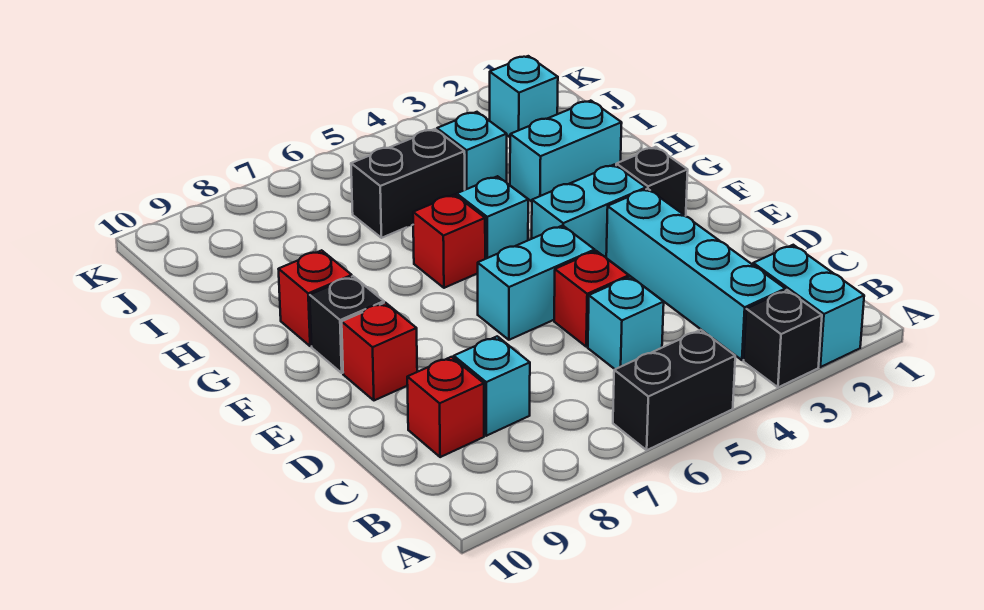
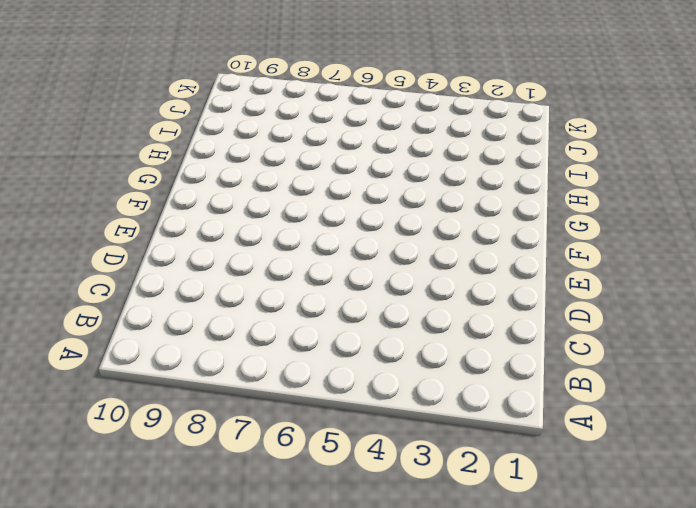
none -> cyan 1x2 brick [753,245,864,367]
none -> black 1x1 brick [744,290,822,387]
none -> black 1x2 brick [613,330,735,450]

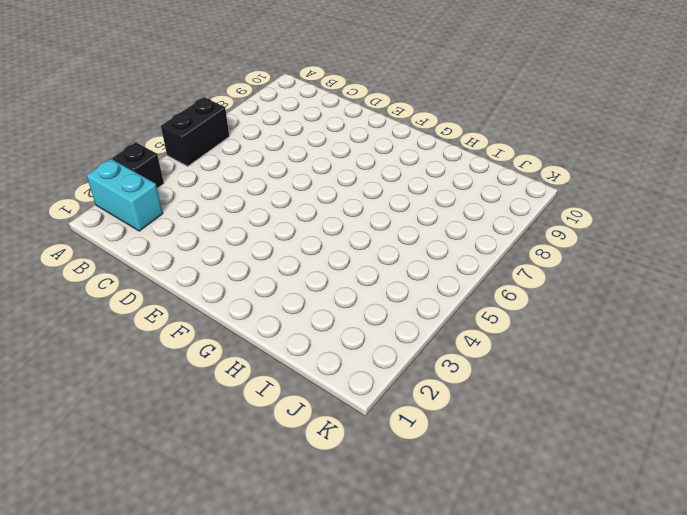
none -> cyan 1x4 brick [606,189,785,360]
none -> cyan 1x1 brick [588,277,664,369]
none -> cyan 1x1 brick [454,336,530,436]

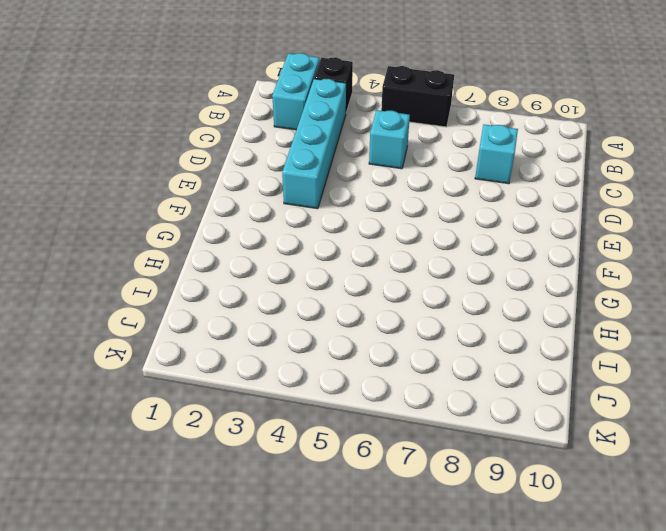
none -> red 1x1 brick [407,357,484,457]
none -> red 1x1 brick [554,251,629,347]
none -> cyan 1x2 brick [478,226,595,340]

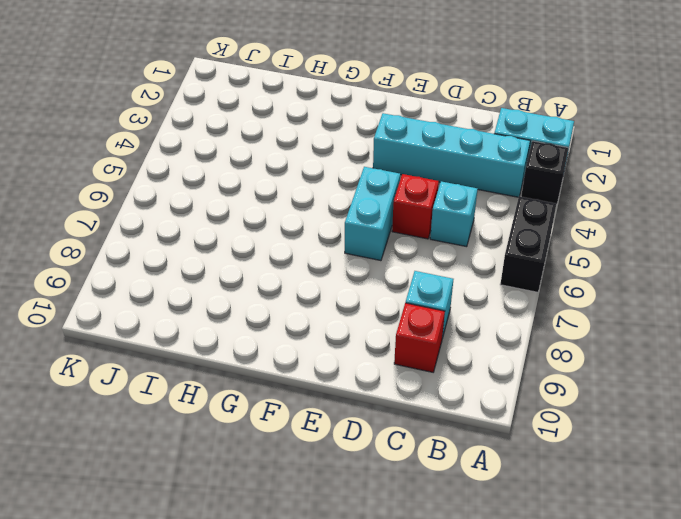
none -> red 1x1 brick [342,303,417,400]
none -> black 1x1 brick [616,147,688,216]
none -> cyan 1x2 brick [532,165,646,257]

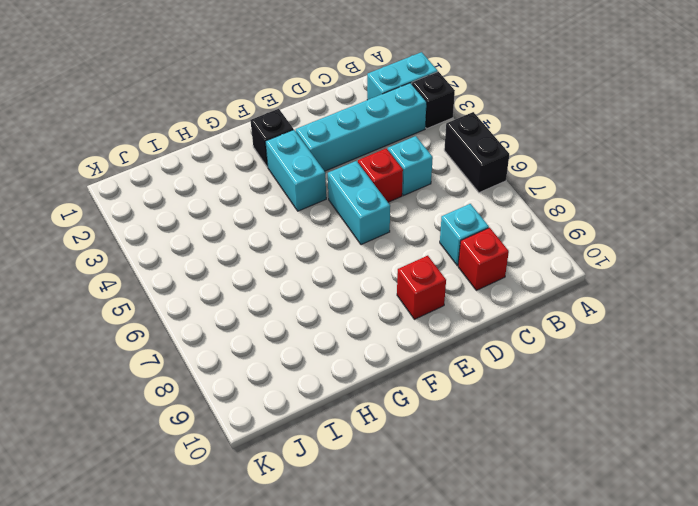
none -> black 1x1 brick [310,276,384,373]
none -> cyan 1x1 brick [457,176,528,259]
none -> red 1x1 brick [413,195,485,288]

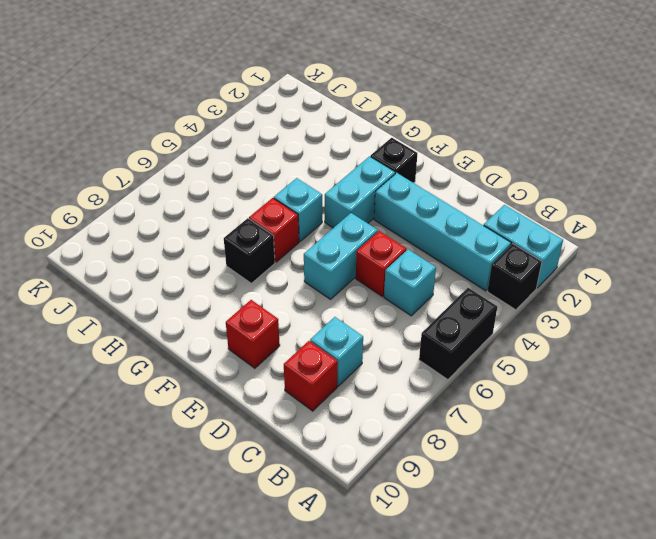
black 1x1 brick [224,218,275,283] -> black 1x1 brick moved to [310,276,384,373]
none -> red 1x1 brick [279,250,352,346]
none -> cyan 1x2 brick [510,101,622,202]
none -> cyan 1x1 brick [437,112,507,190]

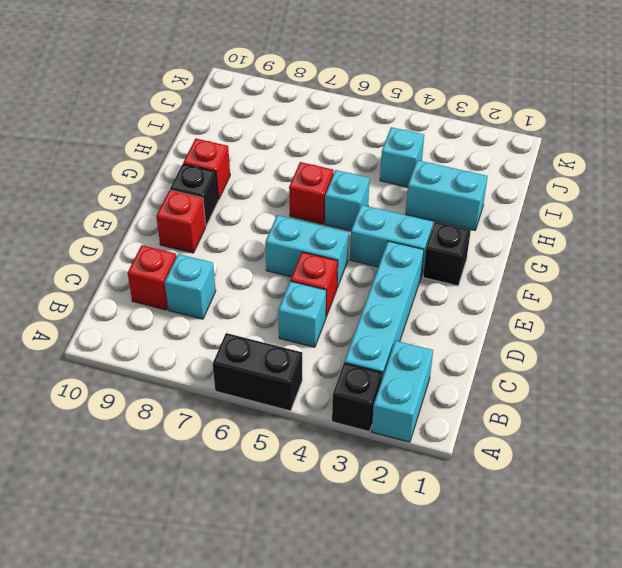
none -> black 1x2 brick [351,129,465,238]
none -> cyan 1x1 brick [490,56,558,137]

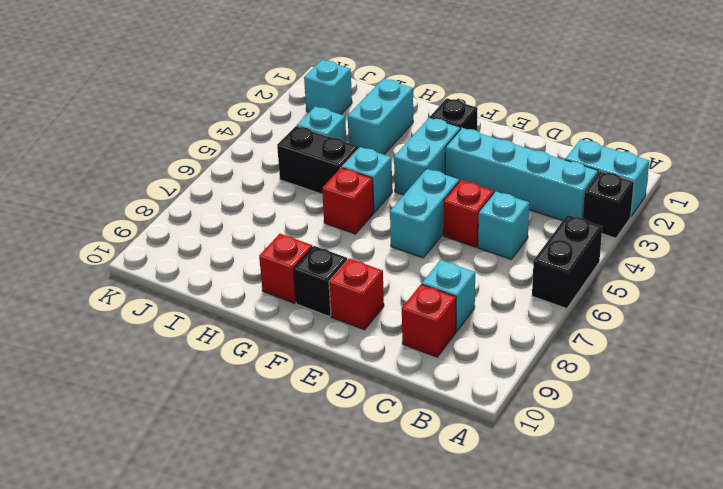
black 1x2 brick [277,126,359,194] -> black 1x2 brick turned to [351,129,465,238]

